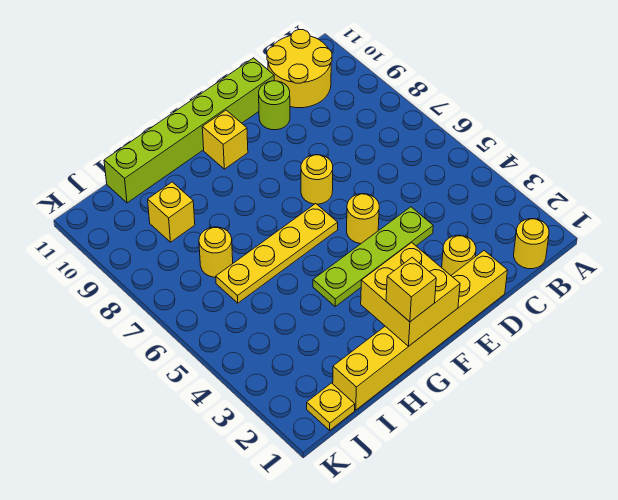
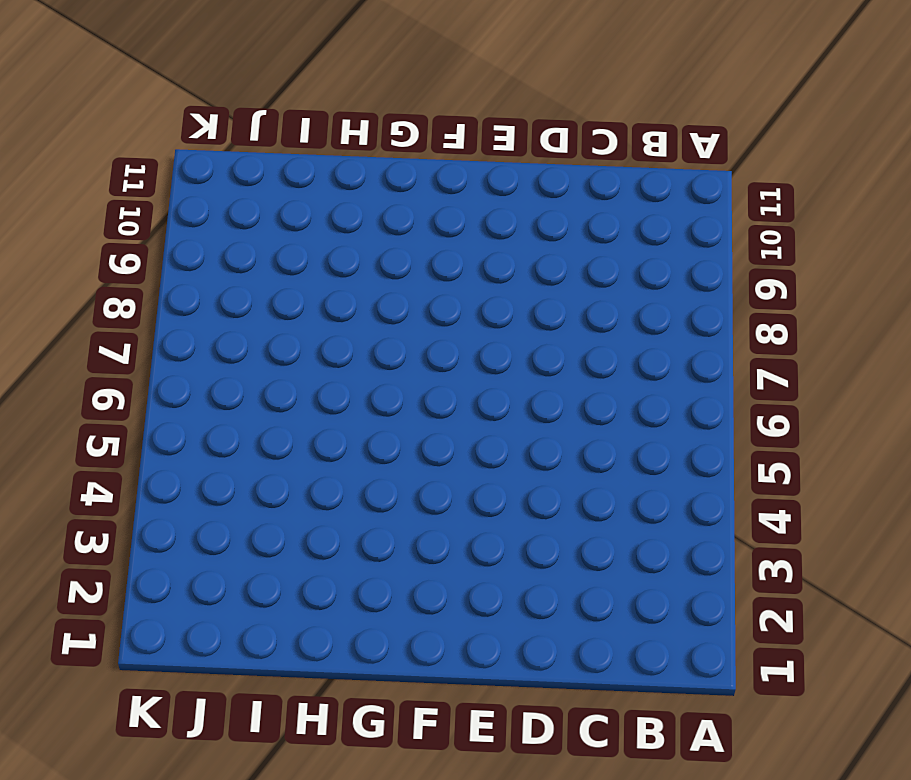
none -> yellow 1x1 round brick [514,219,549,269]
none -> yellow 2x2 round brick [267,30,332,108]
none -> yellow 1x6 brick [333,251,508,410]

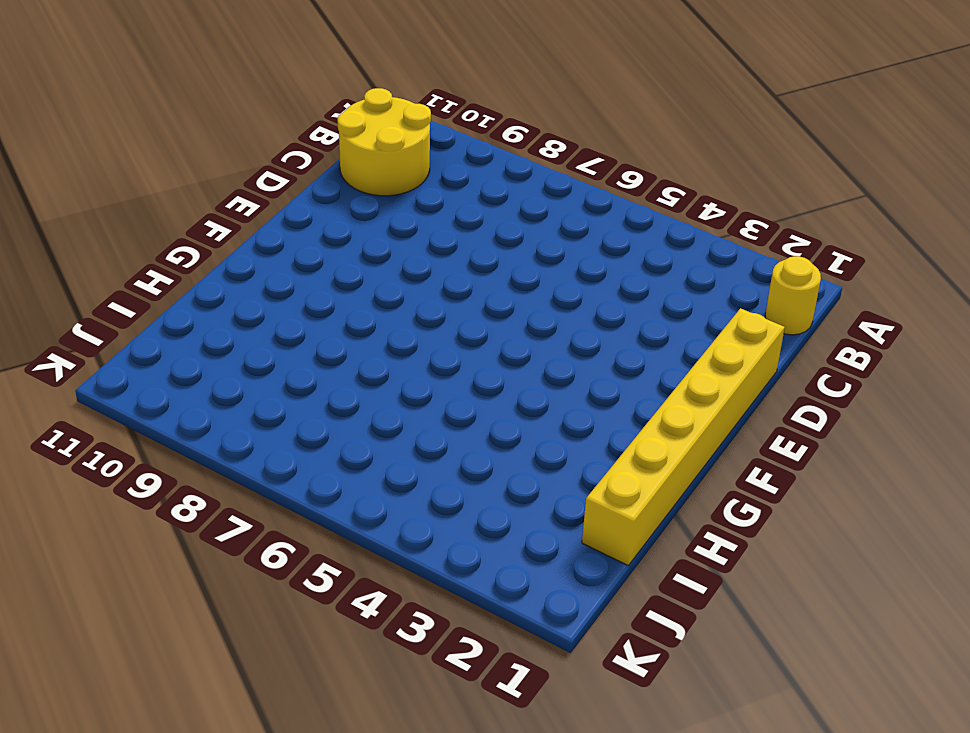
none -> yellow 1x1 round brick [442,235,476,275]
none -> lime 1x4 plate [313,207,433,306]
none -> lime 1x1 round brick [259,81,290,130]

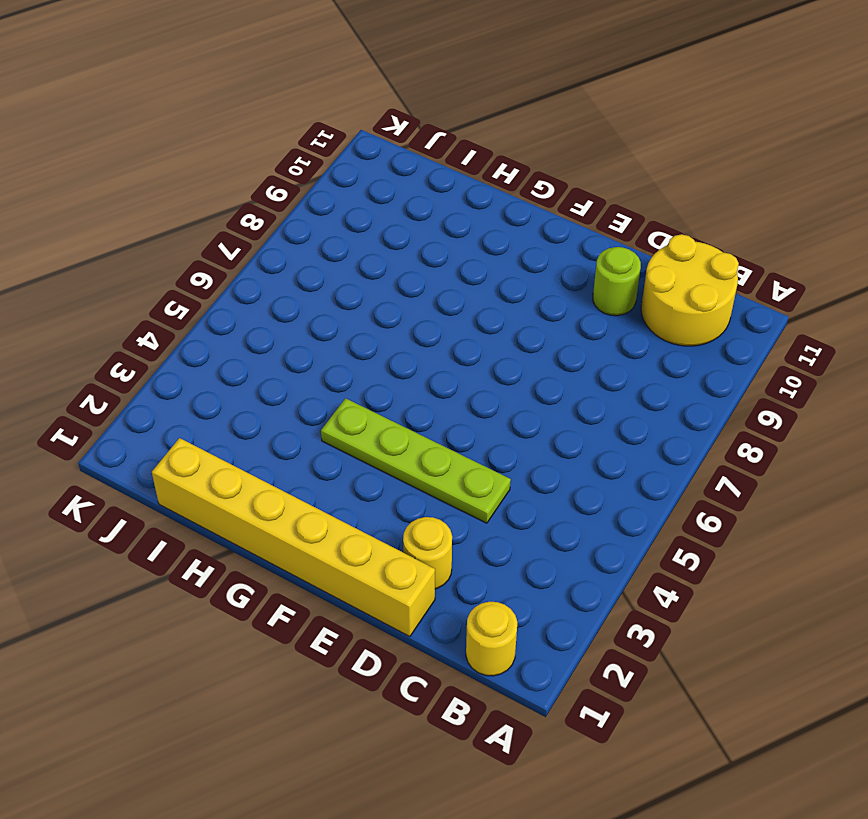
none -> lime 1x6 brick [104,58,274,203]
none -> yellow 1x1 round brick [347,194,379,244]
none -> yellow 1x1 round brick [301,155,333,204]

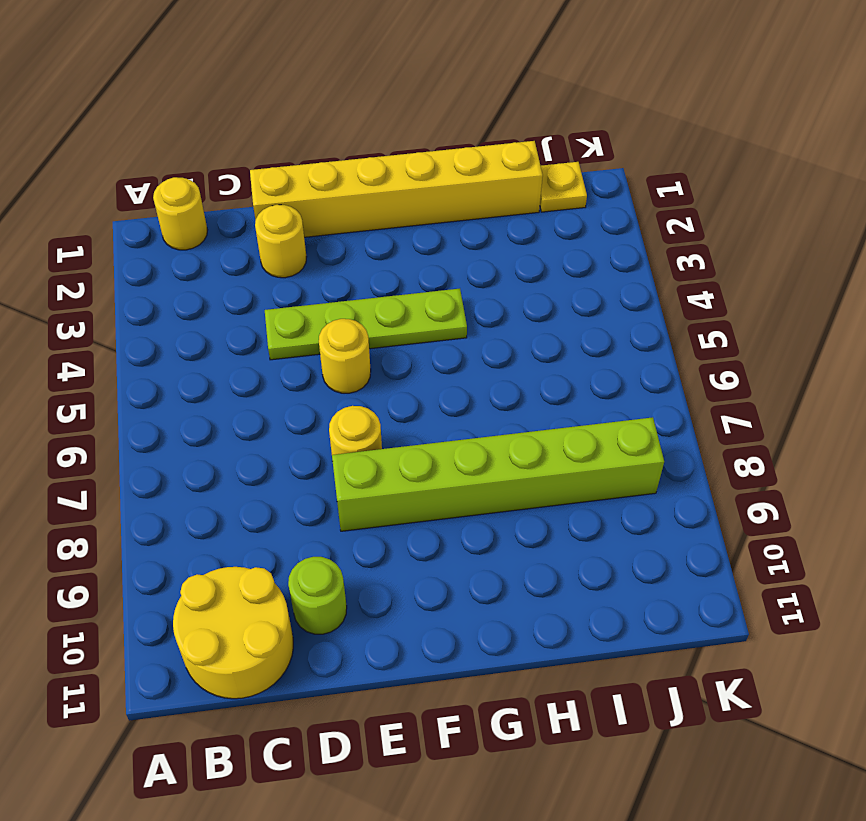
lime 1x6 brick [332,417,664,531] -> lime 1x6 brick moved to [104,58,274,203]
none -> yellow 1x4 plate [216,204,338,303]
none -> yellow 1x1 brick [202,110,248,169]
none -> yellow 1x1 round brick [199,227,233,277]

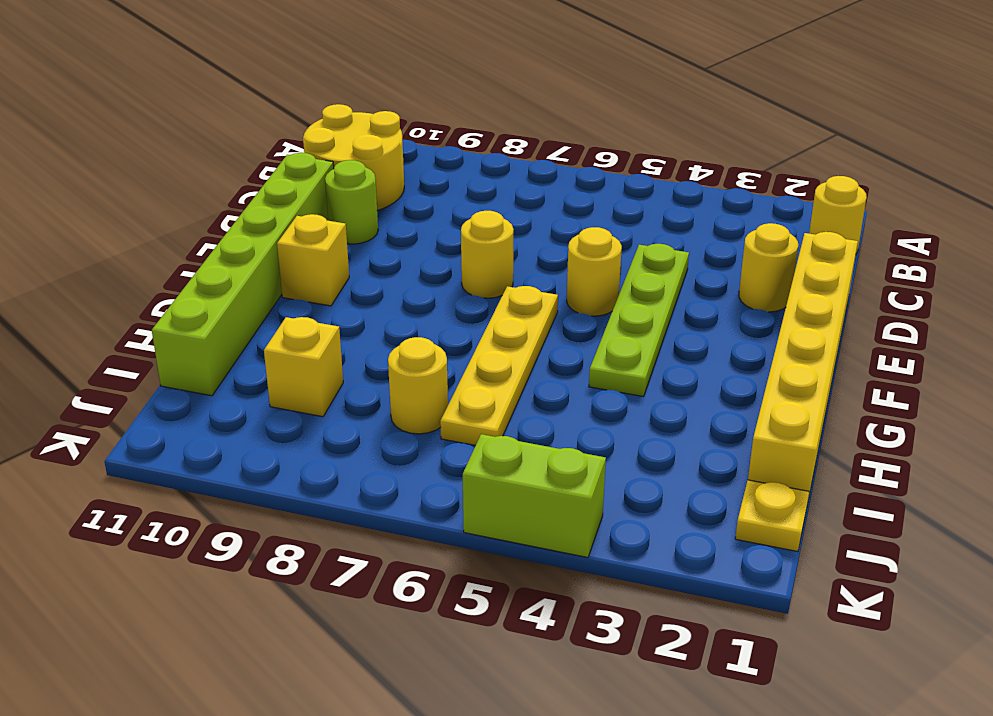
lime 1x2 brick [463,434,606,557] -> none
none -> yellow 2x2 brick [361,242,460,346]
none -> yellow 1x1 brick [386,257,436,322]

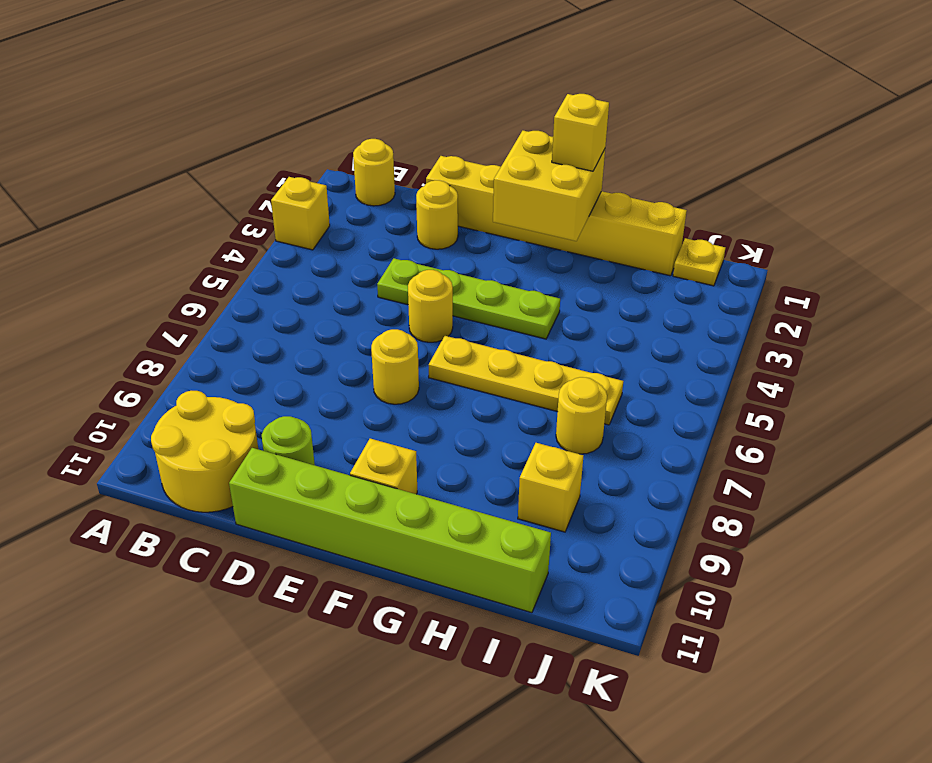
yellow 1x1 brick [271,177,330,250] -> none

